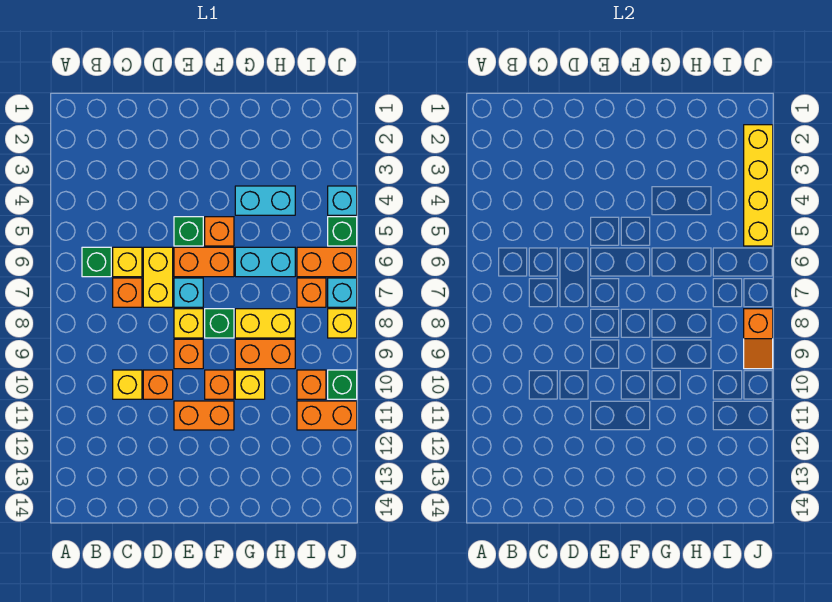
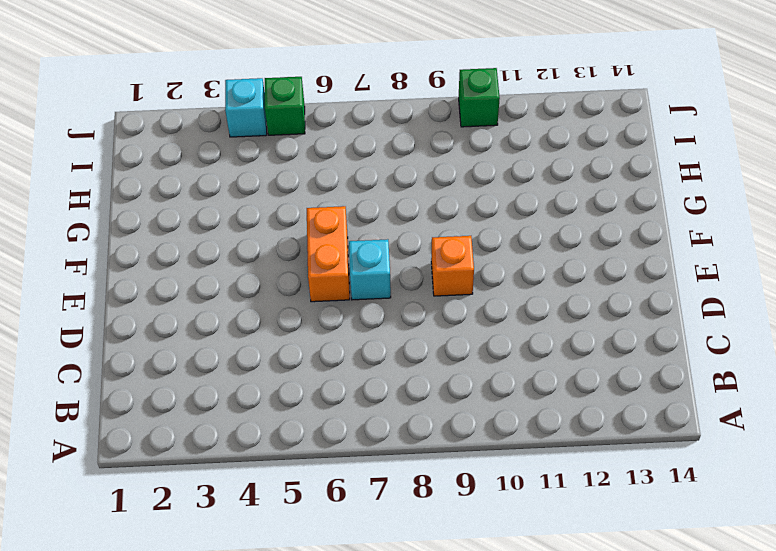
none -> green 1x1 brick [82,247,111,277]
none -> yellow 1x1 brick [113,247,142,277]
none -> orange 1x1 brick [113,278,142,307]
none -> yellow 1x1 brick [113,370,142,399]

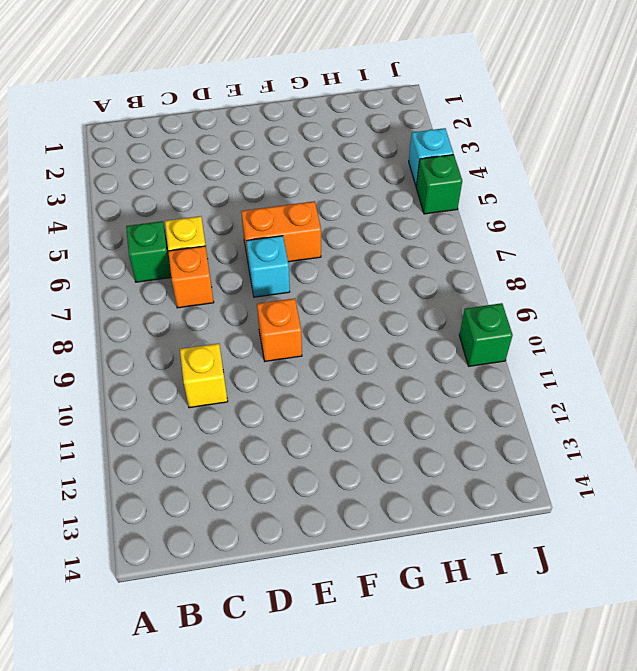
none -> yellow 1x2 brick [143,247,173,307]
none -> orange 1x1 brick [143,370,173,399]
none -> green 1x1 brick [174,217,203,246]
none -> yellow 1x1 brick [174,309,203,338]

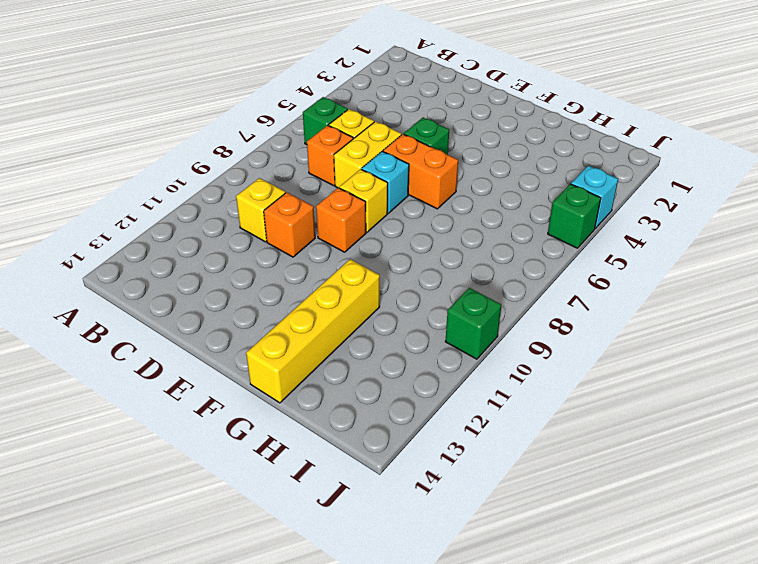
yellow 1x4 brick [246,259,380,403] -> yellow 1x4 brick moved to [744,125,773,246]
none -> orange 1x2 brick [174,401,234,430]
none -> orange 1x1 brick [205,217,234,246]
none -> green 1x1 brick [205,309,234,338]
none -> orange 1x1 brick [205,370,234,399]

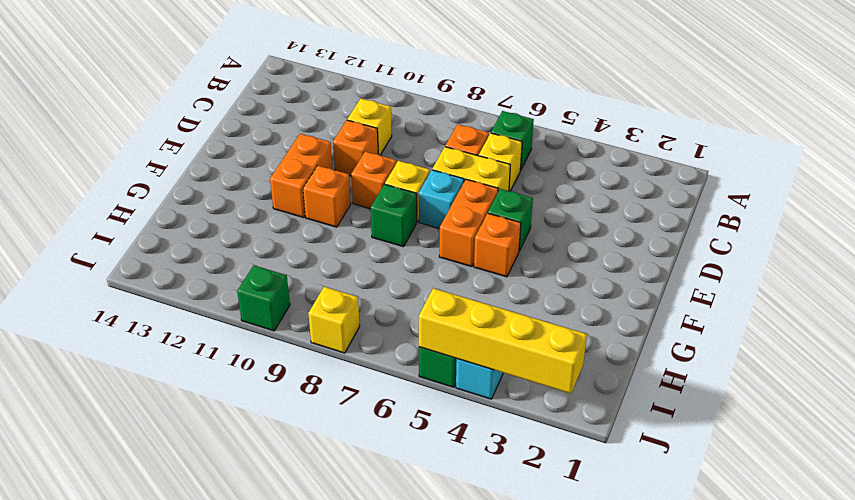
none -> cyan 1x2 brick [235,186,295,215]
none -> cyan 1x2 brick [235,247,295,277]
none -> yellow 1x2 brick [235,309,295,338]
none -> orange 1x2 brick [235,339,295,369]

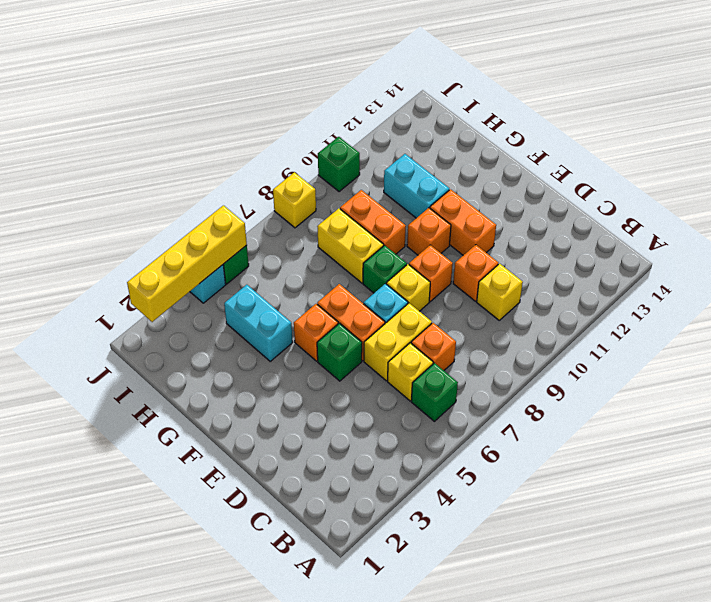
cyan 1x2 brick [384,154,449,218] -> cyan 1x2 brick moved to [235,247,295,277]
none -> yellow 1x1 brick [235,370,265,399]
none -> orange 1x2 brick [297,247,357,277]
none -> orange 1x1 brick [297,278,326,307]
none -> orange 1x1 brick [297,370,326,399]

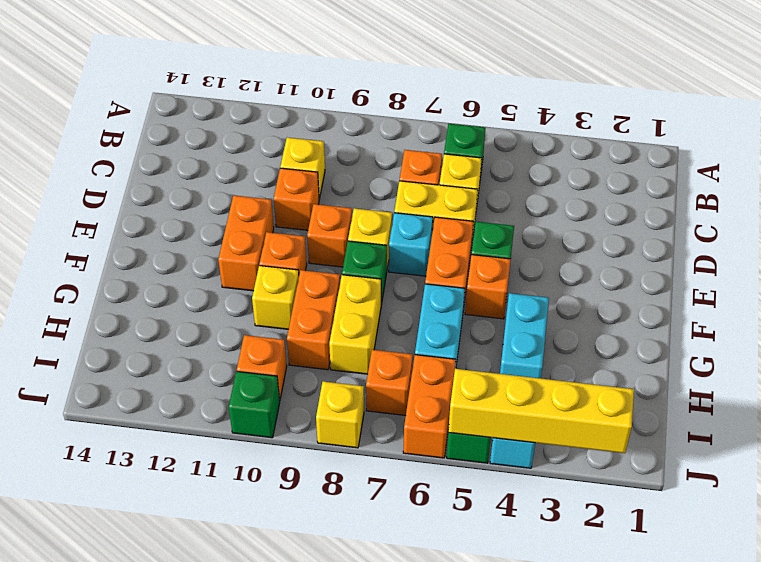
none -> orange 1x2 brick [297,401,357,430]
none -> cyan 1x1 brick [328,278,357,307]
none -> orange 1x2 slope [744,309,773,369]

